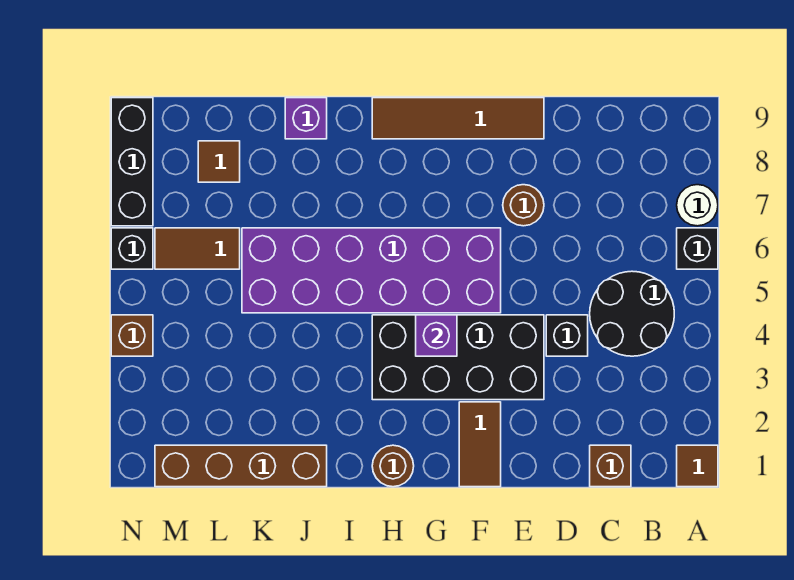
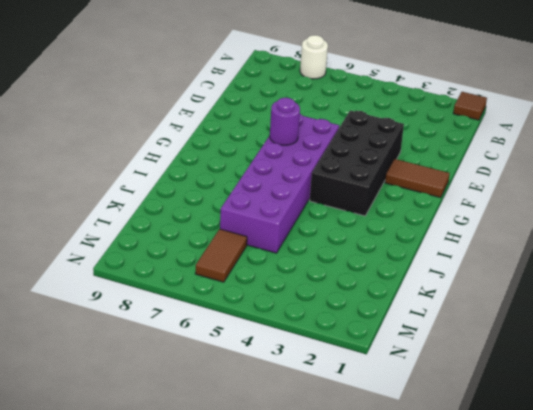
purple 1x1 round brick [270,98,300,145] -> none
none -> black 1x1 brick [677,228,718,269]
none -> black 2x2 round brick [590,271,674,356]
none -> brown 1x1 brick [590,445,631,487]

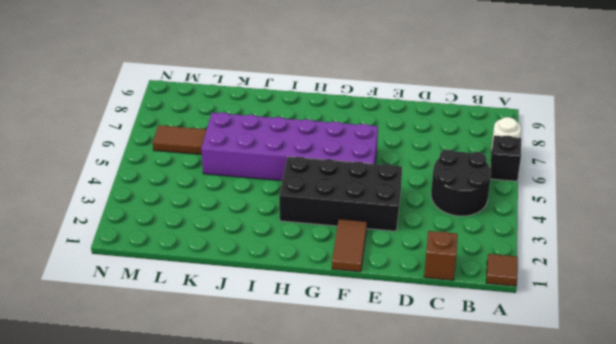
none -> black 1x1 brick [546,315,588,356]
none -> brown 1x1 round brick [503,185,544,226]
none -> brown 1x4 tile [372,98,544,139]

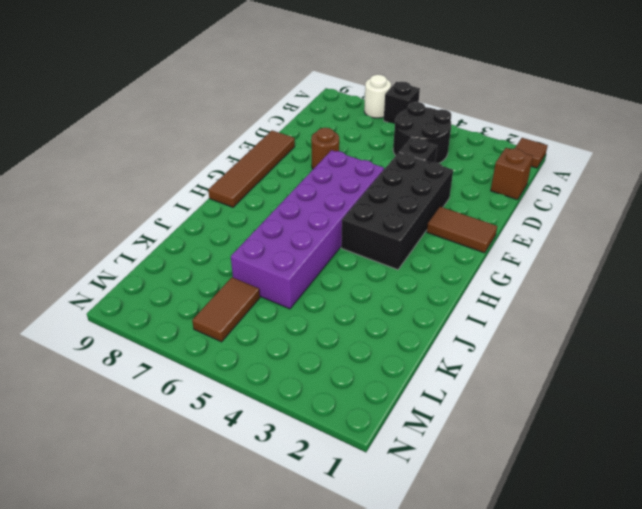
none -> brown 1x1 round brick [372,445,414,487]
none -> brown 1x4 brick [155,445,327,487]
none -> purple 1x1 brick [285,98,327,139]

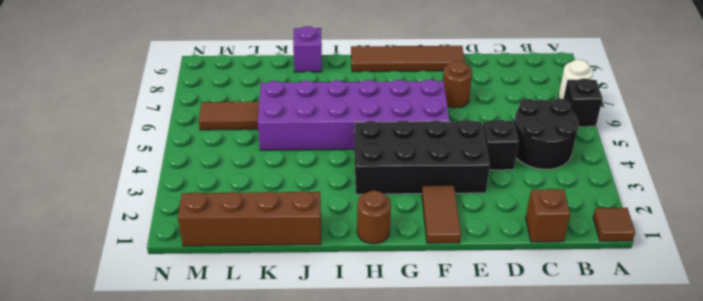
none -> brown 1x1 tile [198,141,240,182]
none -> brown 1x1 brick [111,315,153,356]
none -> black 1x1 brick [111,228,153,269]

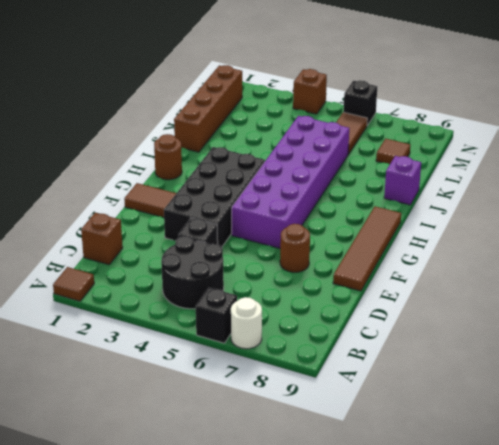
none -> black 1x3 brick [111,98,153,226]
none -> purple 1x1 brick [416,315,457,356]

